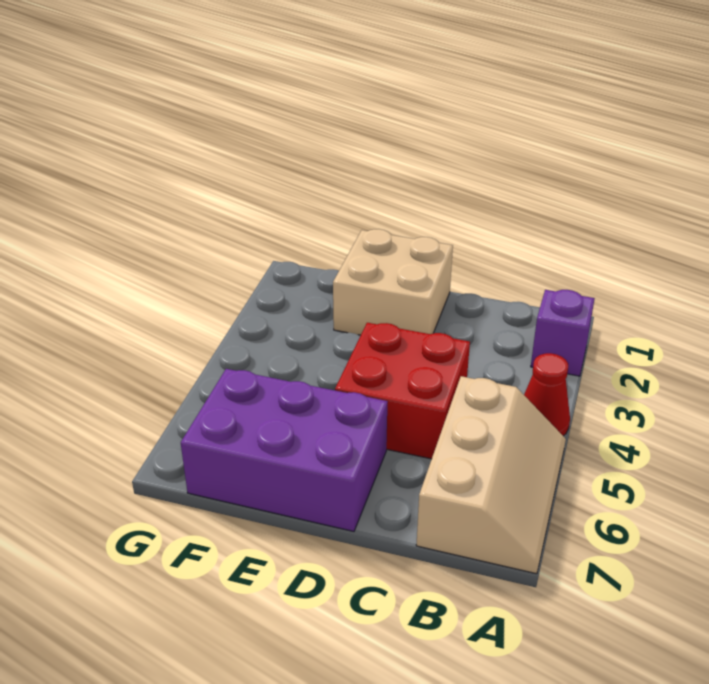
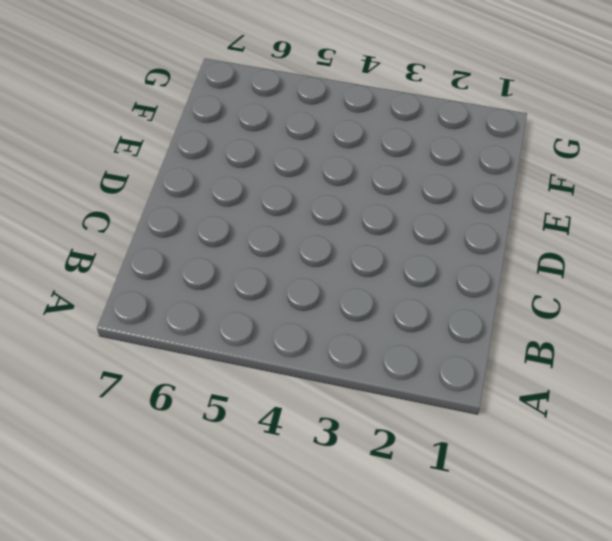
none -> purple 1x1 brick [531,290,595,376]
none -> red 1x1 cone [524,353,570,436]

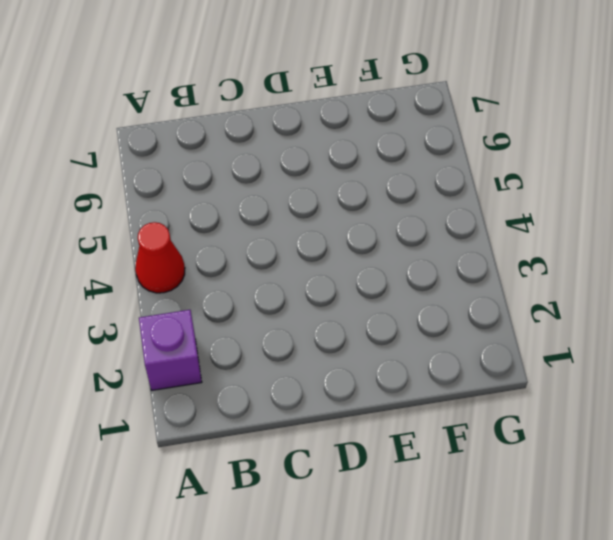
none -> tan 2x3 slope [416,376,566,574]
none -> red 2x2 brick [335,323,470,459]

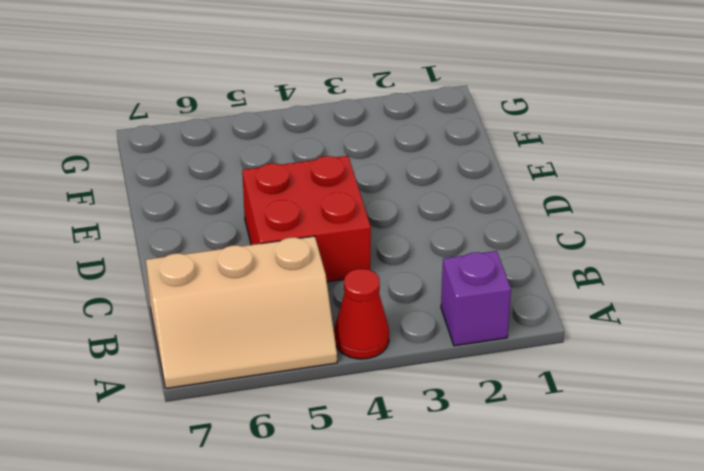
none -> tan 2x2 brick [333,229,453,335]
none -> purple 2x3 brick [181,369,388,531]

